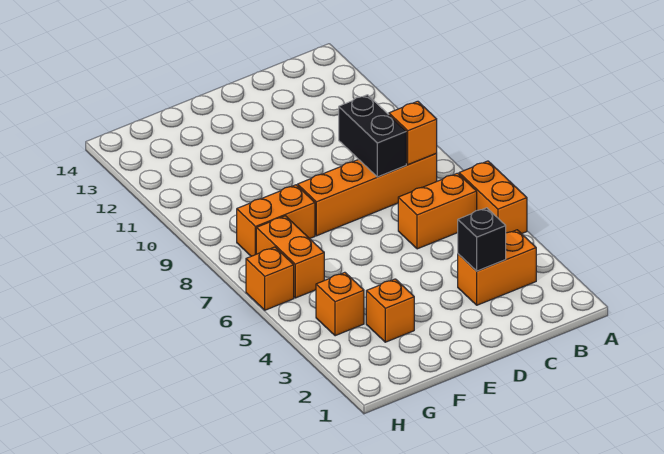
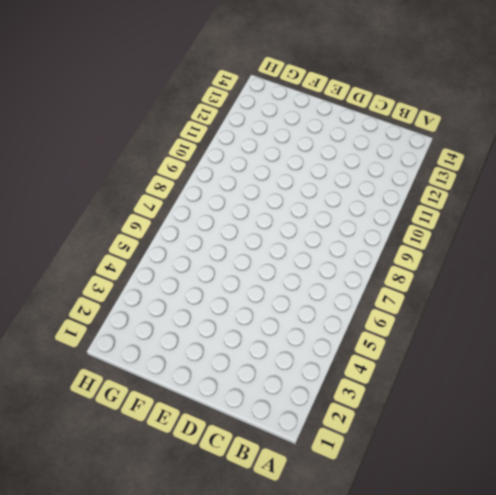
none -> orange 1x2 brick [459,161,527,234]
none -> orange 1x2 brick [458,230,536,305]
none -> orange 1x2 brick [398,173,477,249]

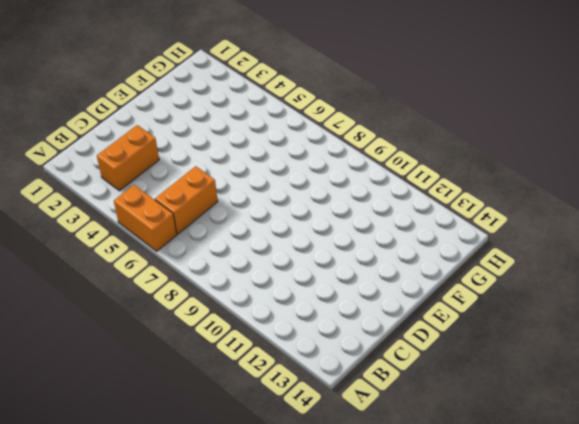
none -> orange 1x4 brick [298,154,437,236]
none -> orange 1x1 brick [366,279,414,342]
none -> orange 1x2 brick [237,185,315,256]

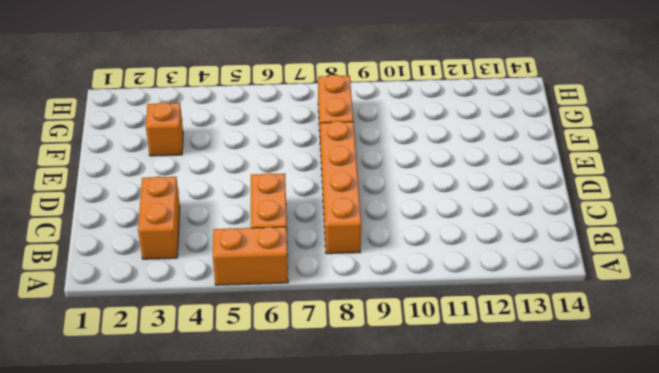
none -> orange 1x1 brick [316,272,364,336]
none -> orange 1x2 brick [256,216,324,298]
none -> orange 1x1 brick [246,247,294,310]

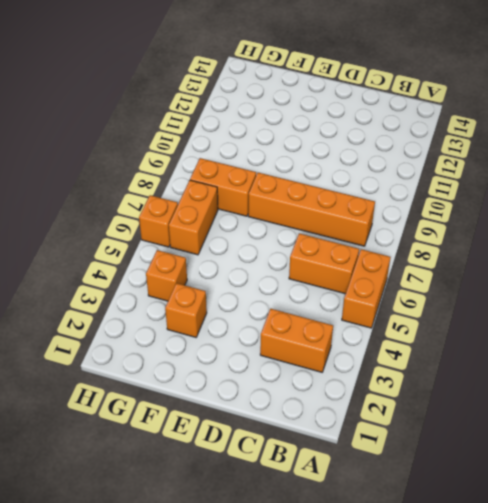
none -> orange 1x1 brick [389,101,437,165]
none -> black 1x1 brick [458,208,506,271]
none -> black 1x2 brick [339,95,406,177]

